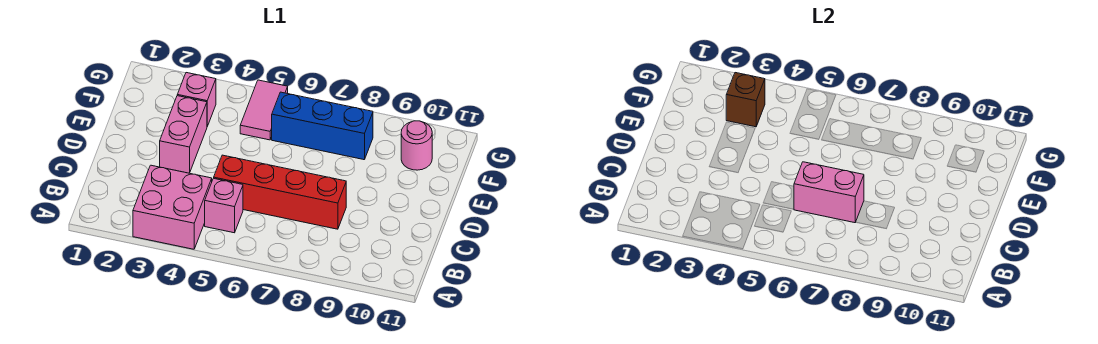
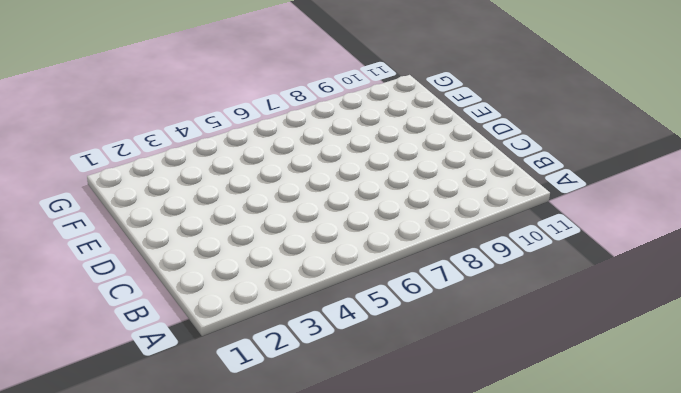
none -> pink 2x2 brick [133,165,212,249]
none -> pink 1x1 brick [205,178,243,233]

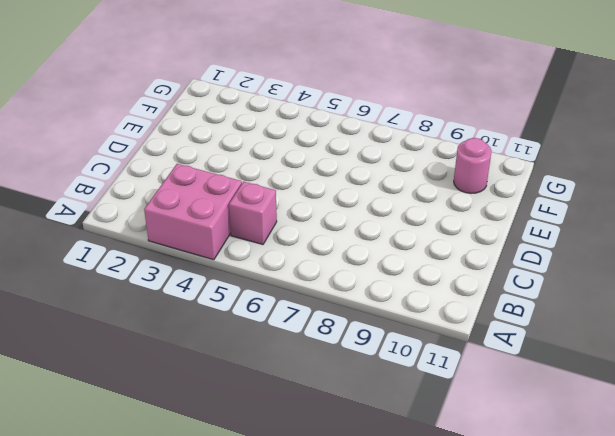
none -> red 1x4 brick [214,155,346,229]
none -> pink 1x2 brick [160,96,207,173]

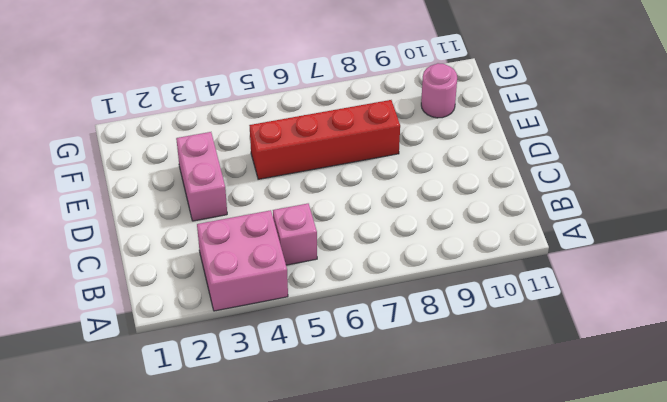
red 1x4 brick [249,100,400,179] -> red 1x4 brick moved to [214,155,346,229]
none -> pink 1x1 brick [177,73,216,126]
none -> pink 1x2 tile [240,80,288,140]

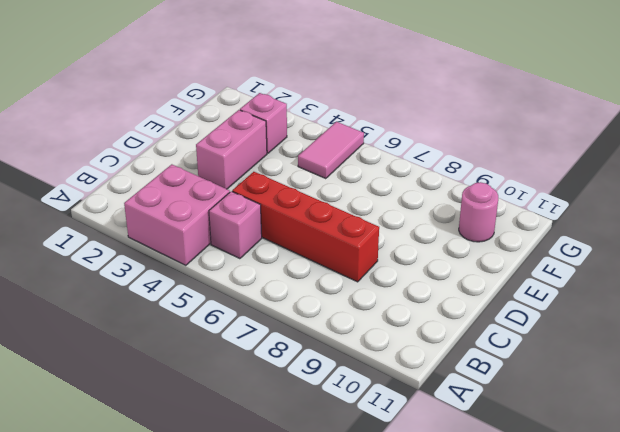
none -> blue 1x3 brick [272,92,373,160]
none -> pink 1x2 brick [794,162,864,223]

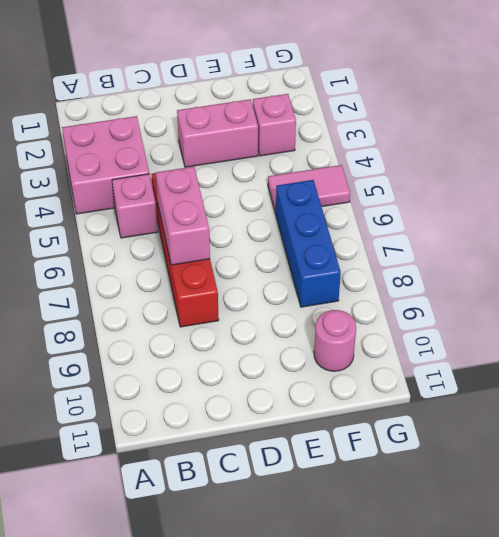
none -> brown 1x1 brick [726,73,765,127]

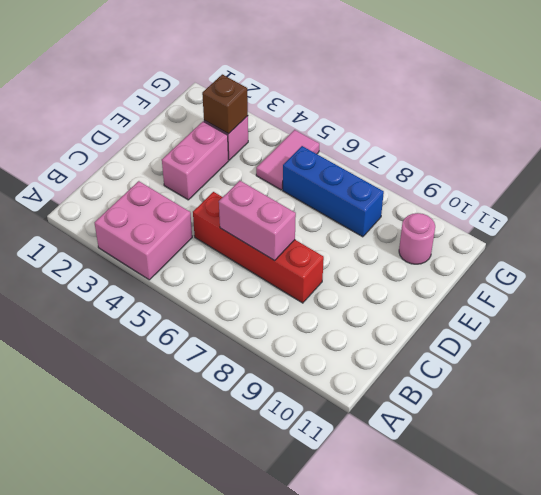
none -> pink 1x1 brick [205,178,243,233]

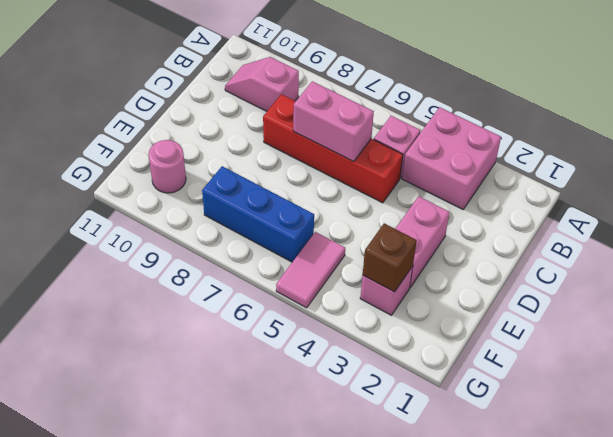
pink 1x2 slope [225,57,299,111] -> none

